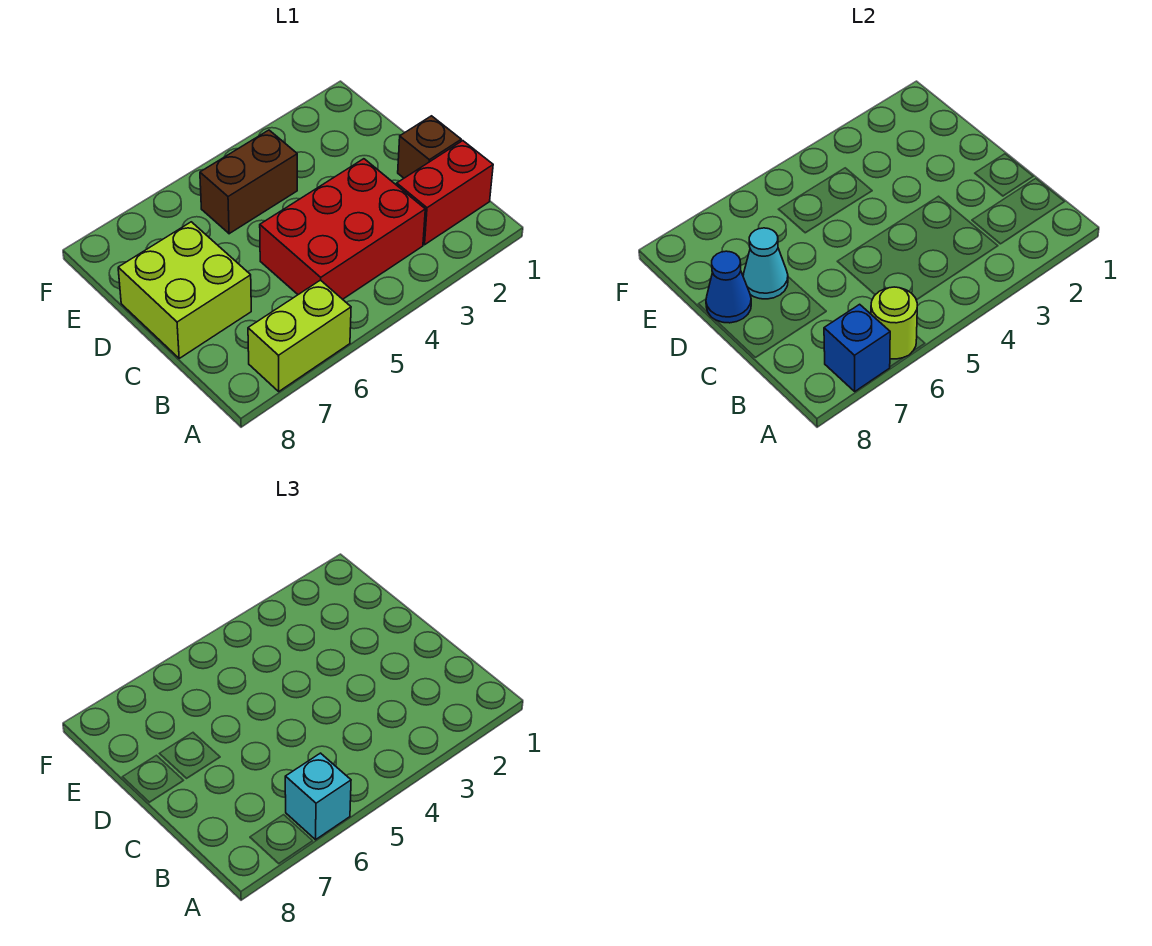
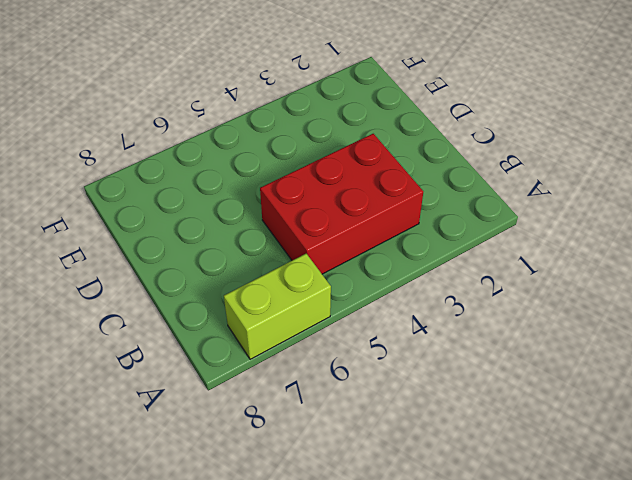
none -> red 1x2 brick [397,141,493,245]
none -> brown 1x1 brick [398,116,461,178]

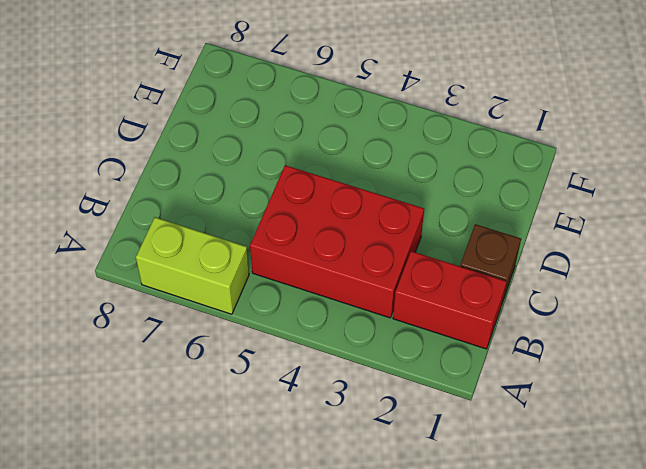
none -> lime 2x2 brick [118,222,251,358]
none -> brown 1x2 brick [200,130,297,234]

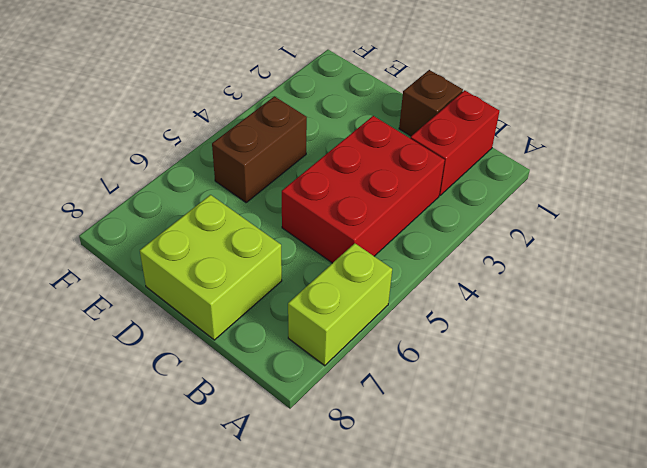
none -> lime 1x1 round brick [871,287,917,359]
none -> blue 1x1 brick [824,304,890,391]

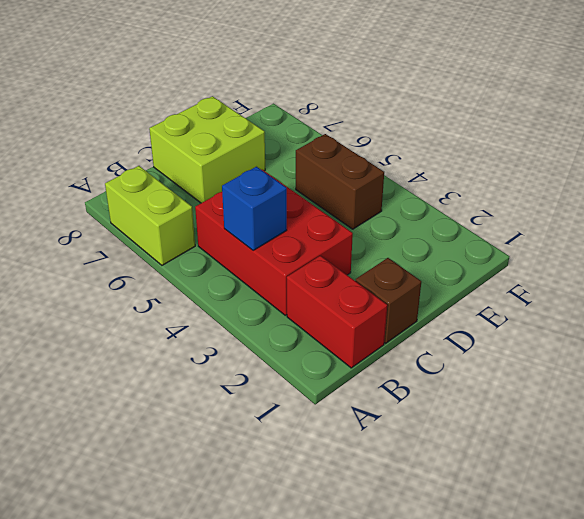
blue 1x1 brick [222,167,287,250] -> blue 1x1 brick moved to [824,304,890,391]
none -> lime 1x1 round brick [871,287,917,359]
none -> cyan 1x1 cone [743,228,788,299]

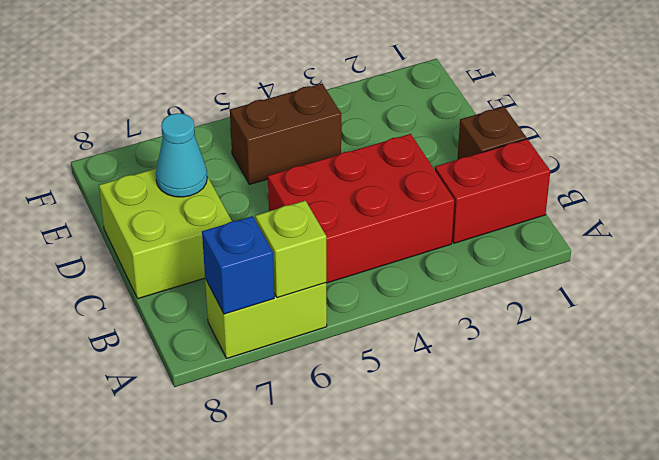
lime 1x1 brick [255,201,326,298] -> lime 1x1 round brick [871,287,917,359]
none -> blue 1x1 cone [706,251,751,323]
none -> cyan 1x1 brick [285,753,351,840]

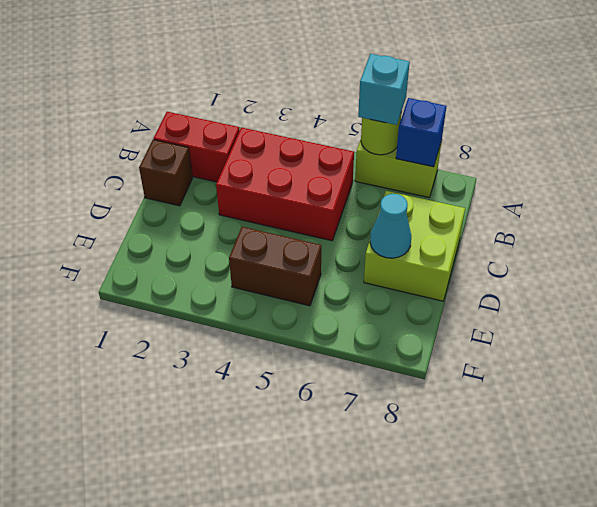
none -> blue 1x1 cone [706,251,751,323]

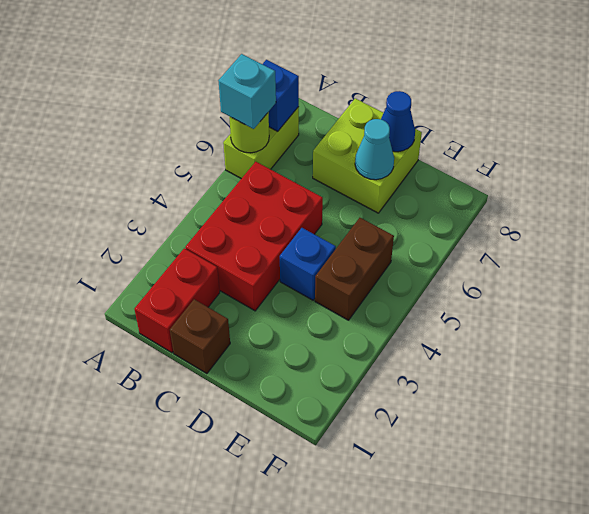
blue 1x1 brick [280,228,336,300] -> none

